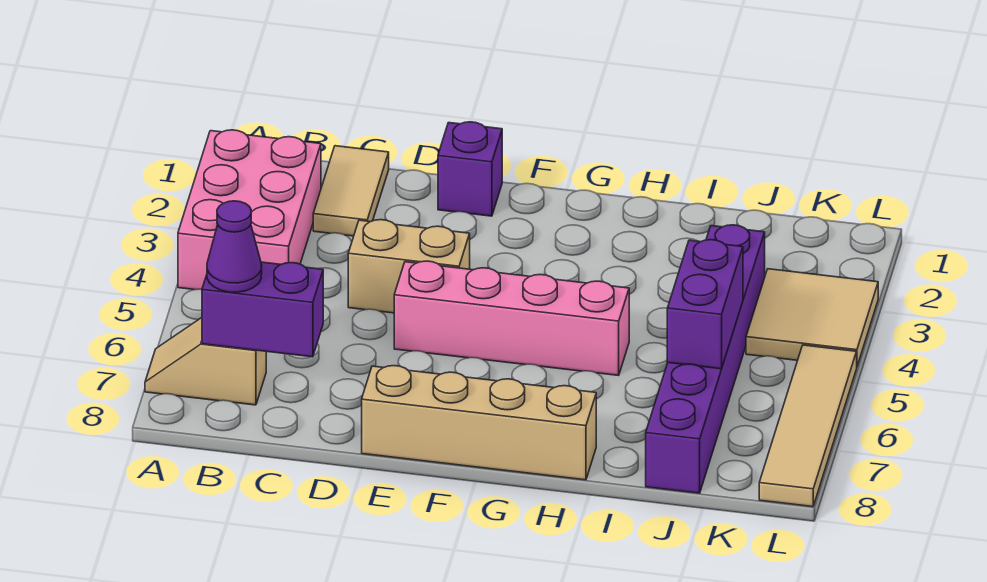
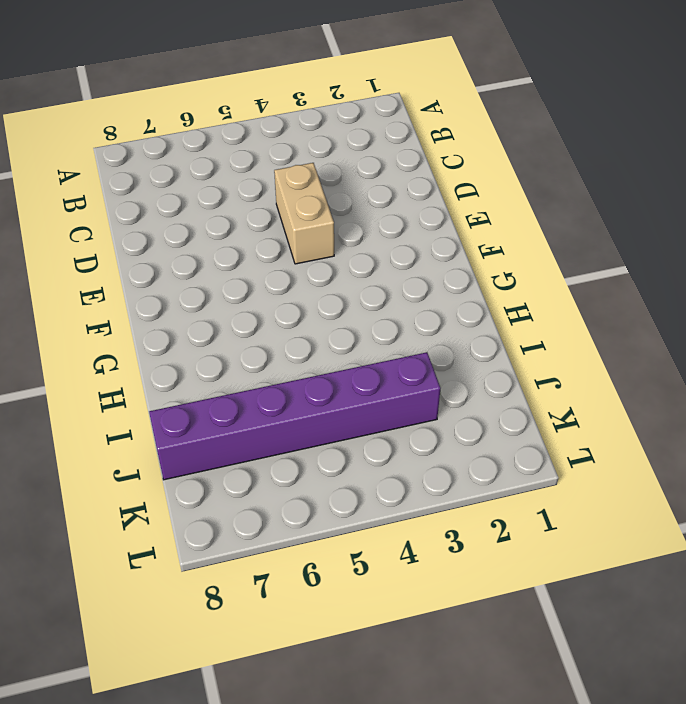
none -> pink 2x3 brick [178,130,321,290]
none -> tan 1x2 slope [145,318,266,405]
none -> tan 1x2 tile [313,146,389,236]

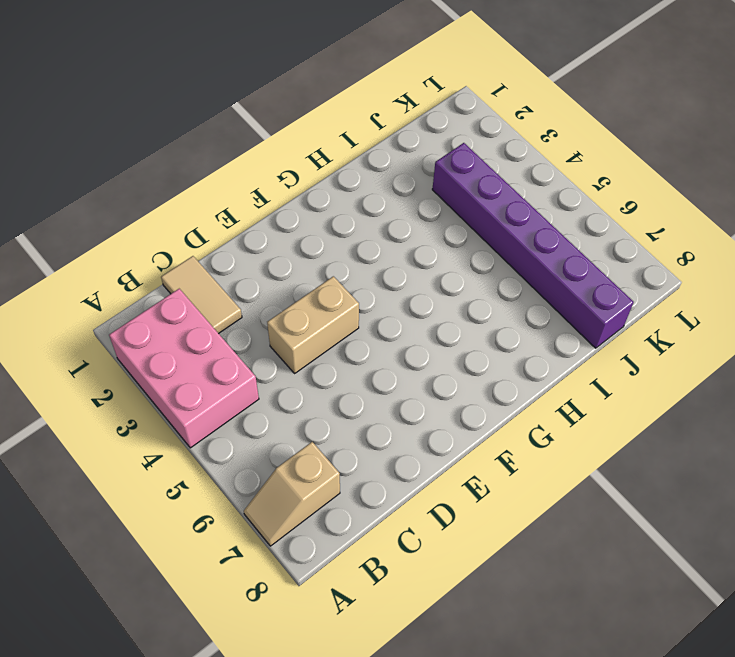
none -> purple 1x1 brick [438,122,502,216]
none -> pink 1x4 brick [394,261,629,375]
none -> tan 1x4 brick [362,366,596,480]

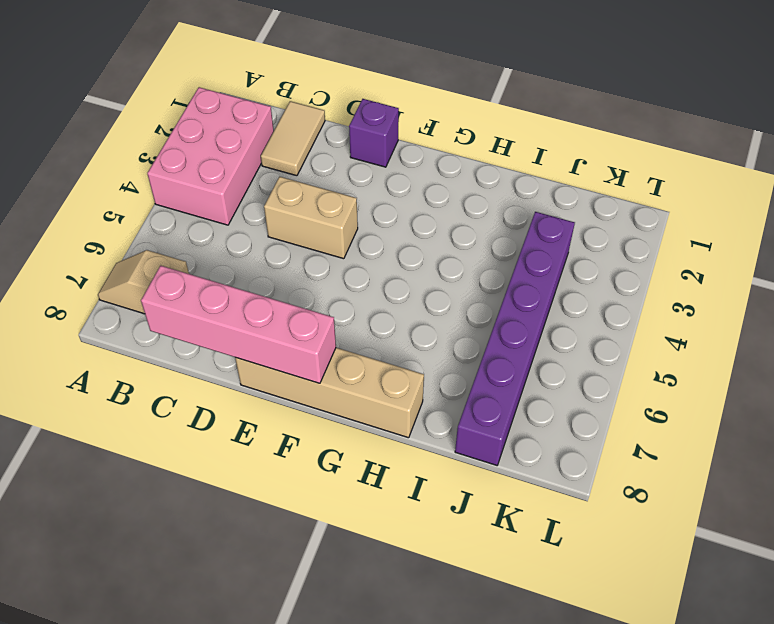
pink 1x4 brick [141,266,336,383] -> pink 1x4 brick moved to [394,261,629,375]
none -> tan 2x2 tile [746,269,878,366]
none -> tan 1x4 tile [759,345,857,507]
none -> purple 1x2 brick [202,262,323,357]

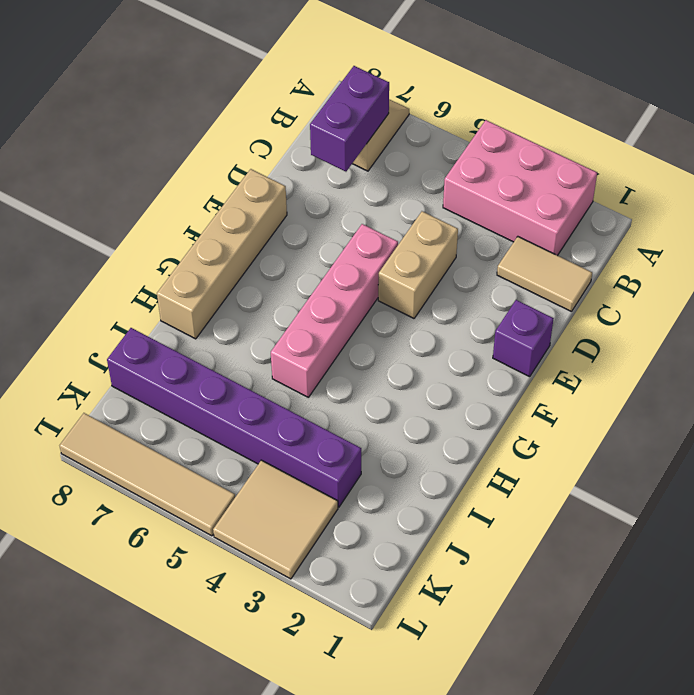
none -> purple 1x2 brick [667,240,743,369]
none -> purple 1x1 cone [207,201,262,292]

